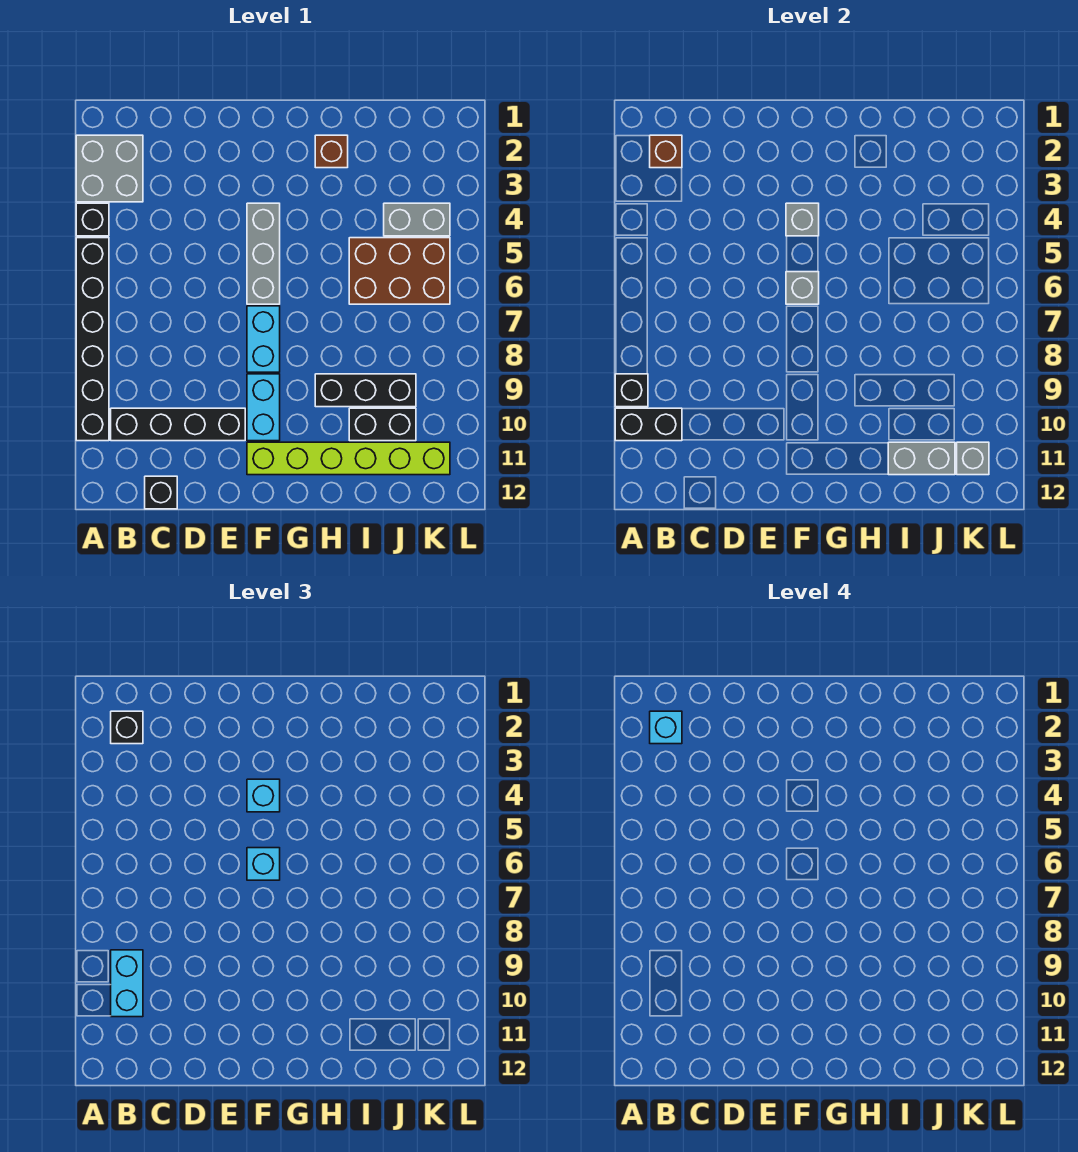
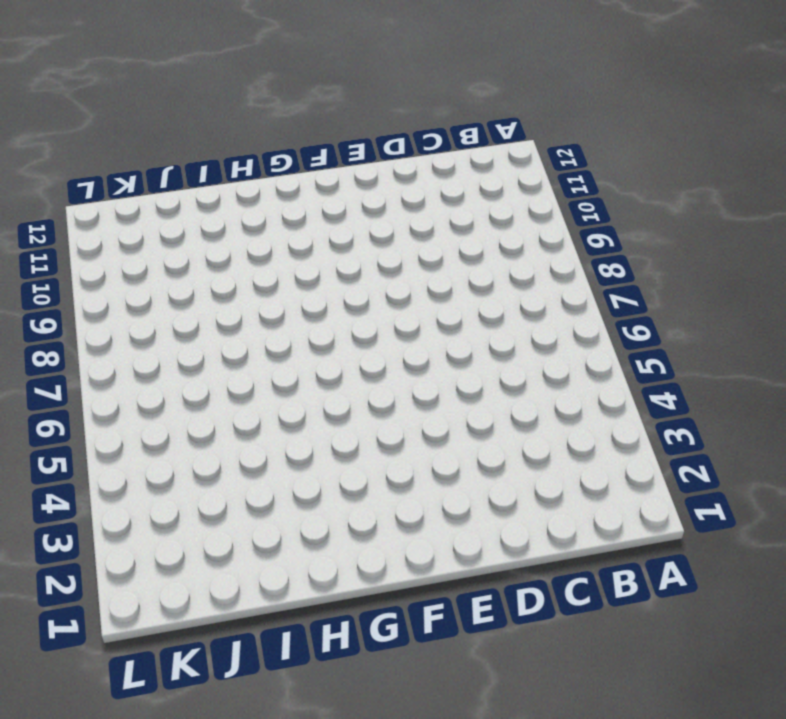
none -> grey 2x2 brick [76,135,143,202]
none -> black 1x1 brick [76,203,109,236]
none -> black 1x6 brick [76,238,109,441]

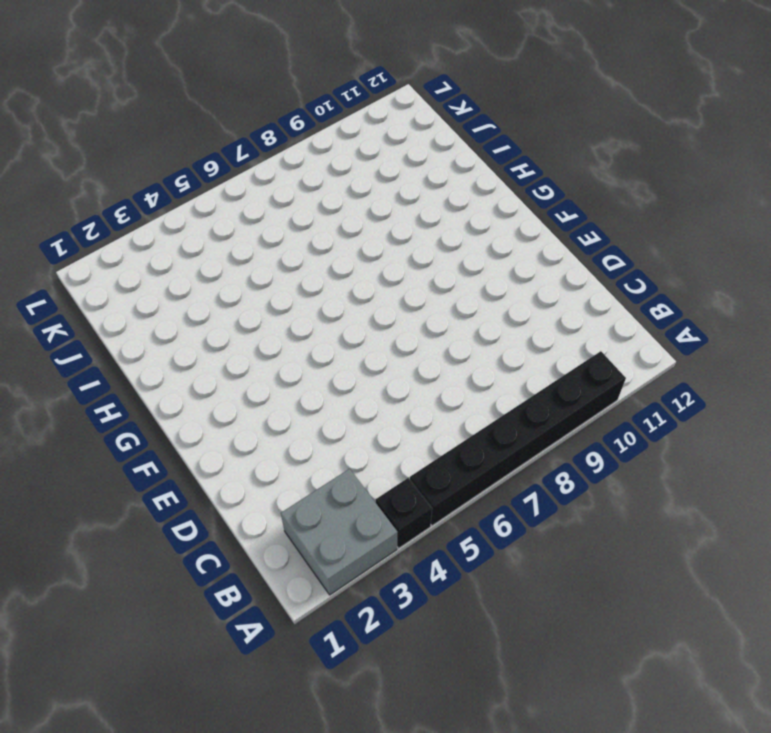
none -> black 1x4 brick [111,408,245,441]
none -> black 1x1 brick [145,476,177,509]
none -> grey 1x3 brick [247,203,280,304]

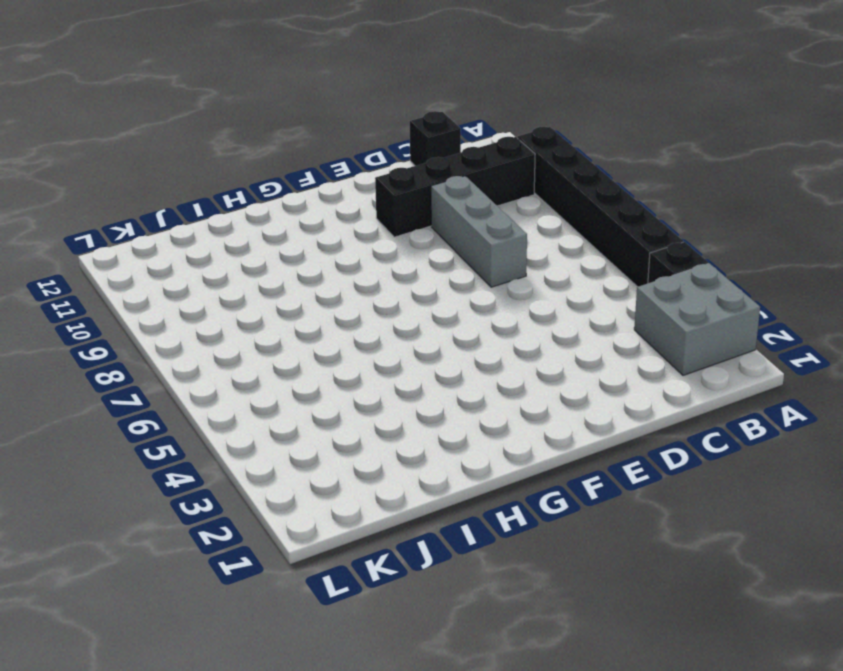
grey 1x3 brick [431,176,527,287] -> grey 1x3 brick moved to [247,203,280,304]
none -> cyan 1x2 brick [247,306,280,372]
none -> cyan 1x2 brick [247,374,280,441]
none -> lime 1x6 brick [247,442,450,475]

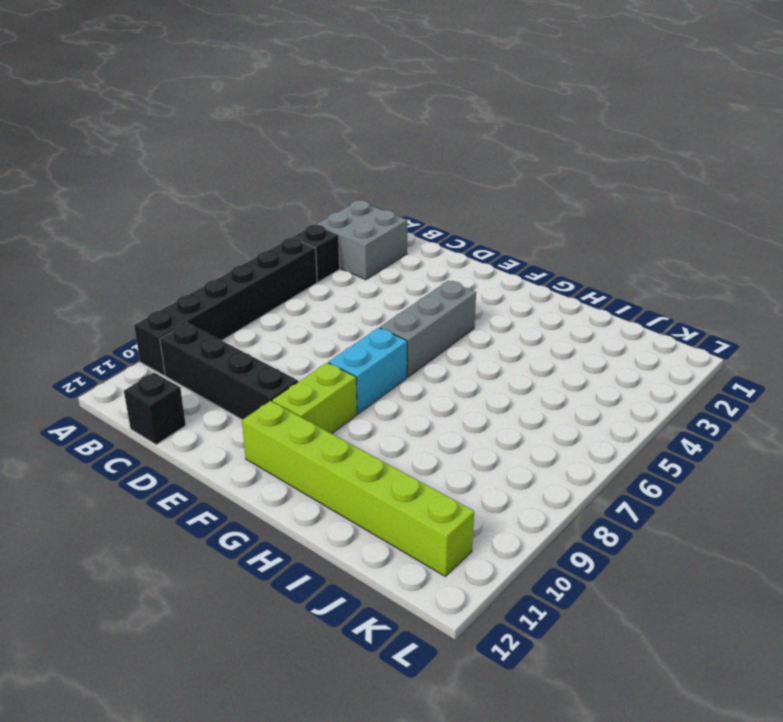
lime 1x2 brick [272,363,357,434] -> cyan 1x2 brick [247,374,280,441]
none -> brown 1x1 brick [315,135,348,168]
none -> black 1x3 brick [315,374,416,407]
none -> brown 2x3 brick [349,238,450,304]

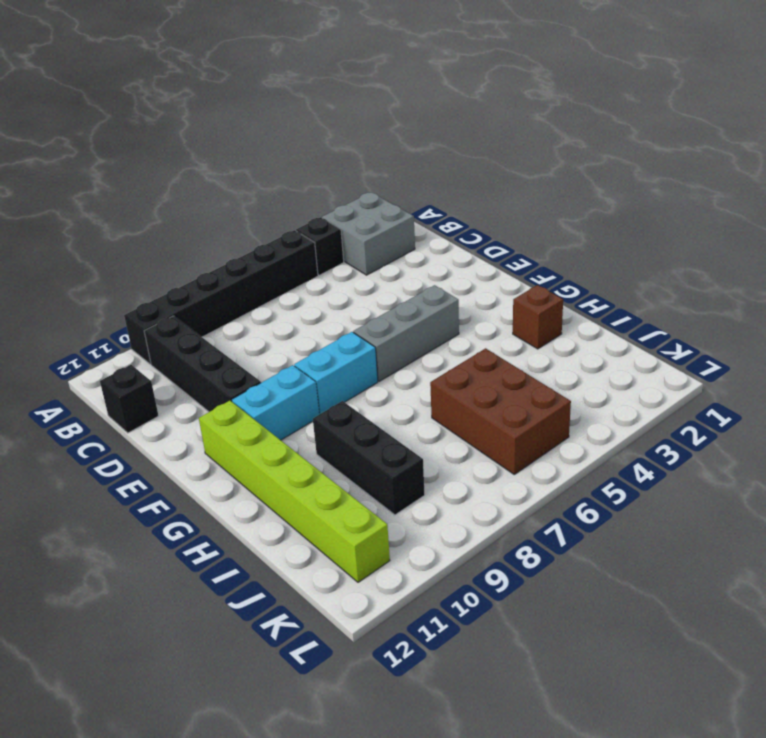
none -> black 1x2 brick [349,408,416,441]
none -> grey 1x2 brick [384,203,450,236]
none -> black 1x1 brick [615,374,648,407]

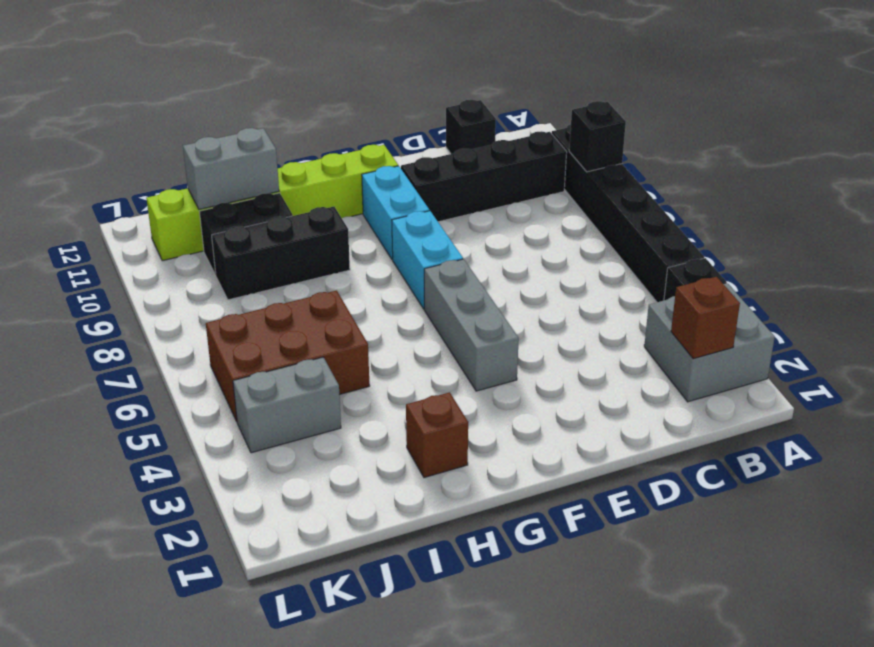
none -> black 1x2 brick [615,408,682,441]
none -> grey 1x1 brick [786,203,819,236]
none -> grey 1x1 brick [786,272,819,304]

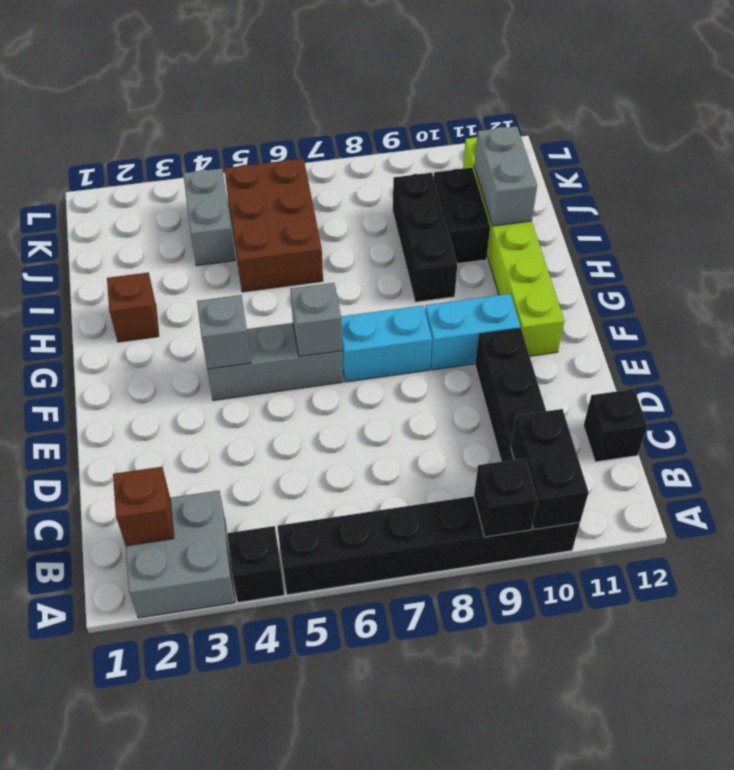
none -> grey 1x1 brick [957,442,989,475]
none -> black 1x1 brick [111,711,143,744]
none -> cyan 1x2 brick [111,950,143,1017]

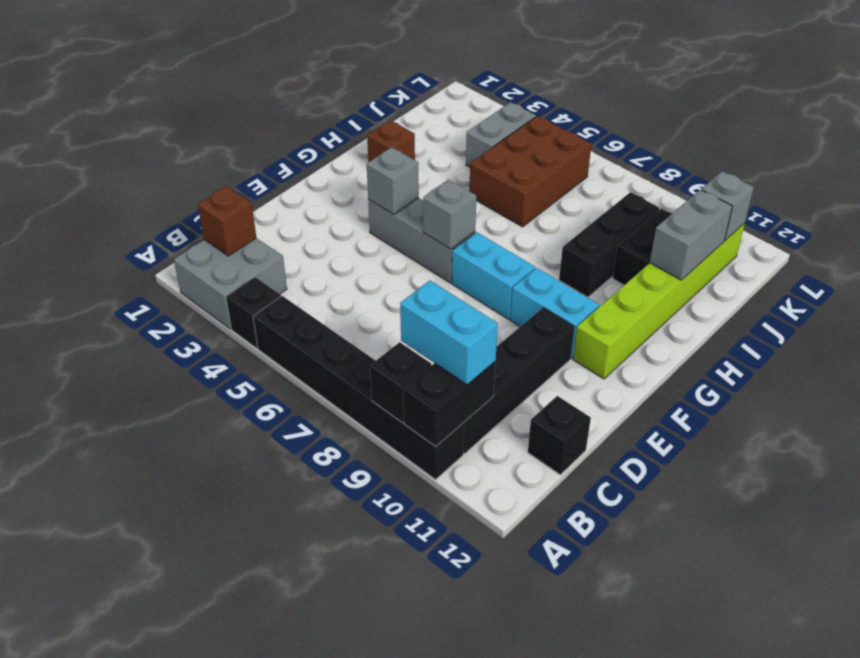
none -> black 1x1 brick [111,711,143,744]
none -> cyan 1x1 brick [247,779,280,812]
none -> cyan 1x1 brick [247,848,280,880]

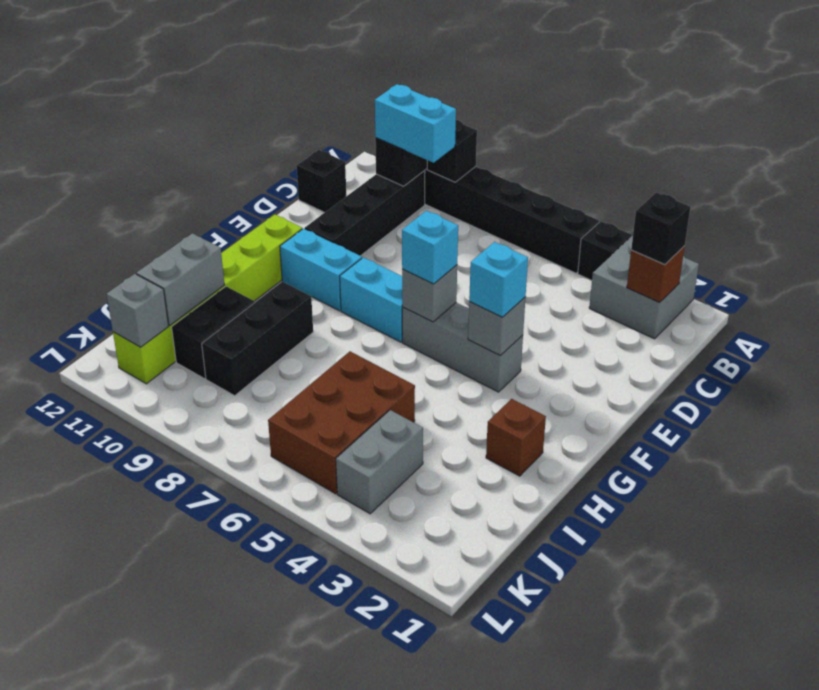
none -> cyan 1x1 brick [650,711,682,744]

